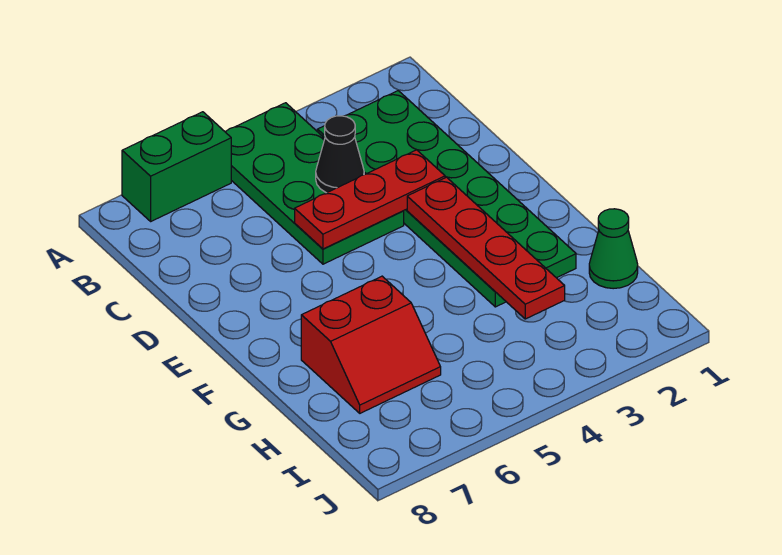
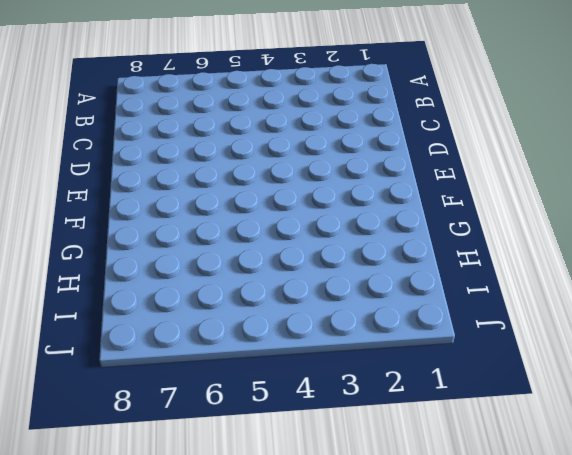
none -> green 2x4 plate [225,103,404,264]
none -> green 1x2 brick [122,112,231,221]

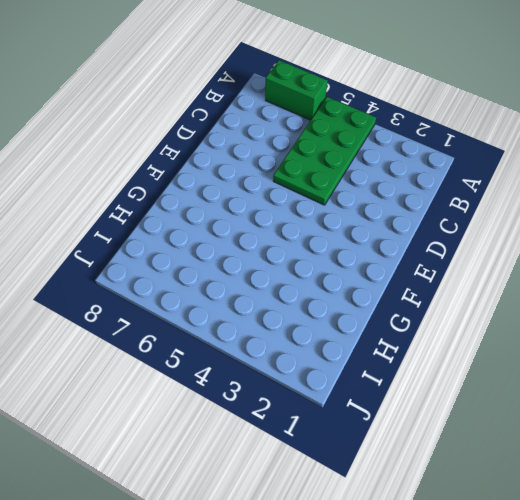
none -> green 2x6 plate [318,91,576,307]
none -> red 2x2 slope [301,276,441,413]

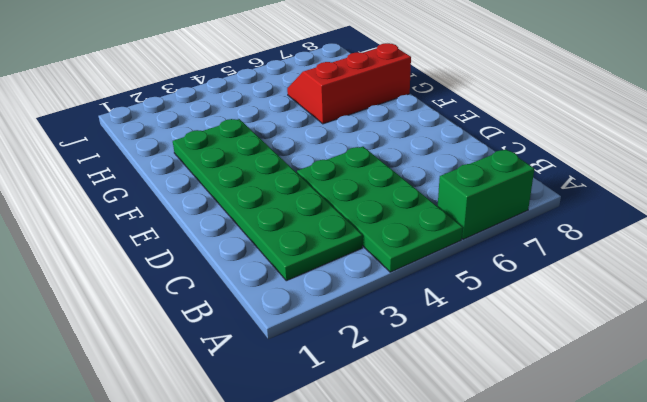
red 2x3 slope [287,43,411,124] -> red 2x2 slope [301,276,441,413]
none -> green 1x1 cone [589,209,638,289]
none -> black 1x1 cone [316,116,364,193]

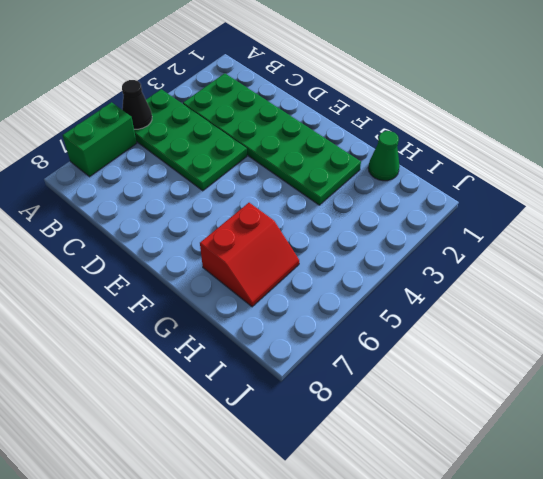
black 1x1 cone [122,80,152,129] -> black 1x1 cone moved to [316,116,364,193]
none -> red 1x3 plate [295,150,445,249]
none -> red 1x4 plate [407,177,565,319]

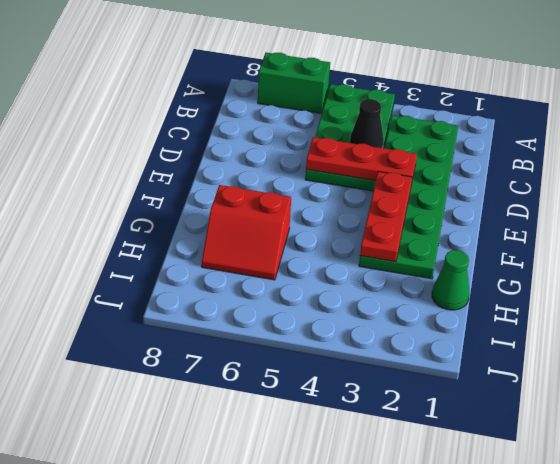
red 1x3 plate [360,172,412,262] -> red 1x4 plate [407,177,565,319]

